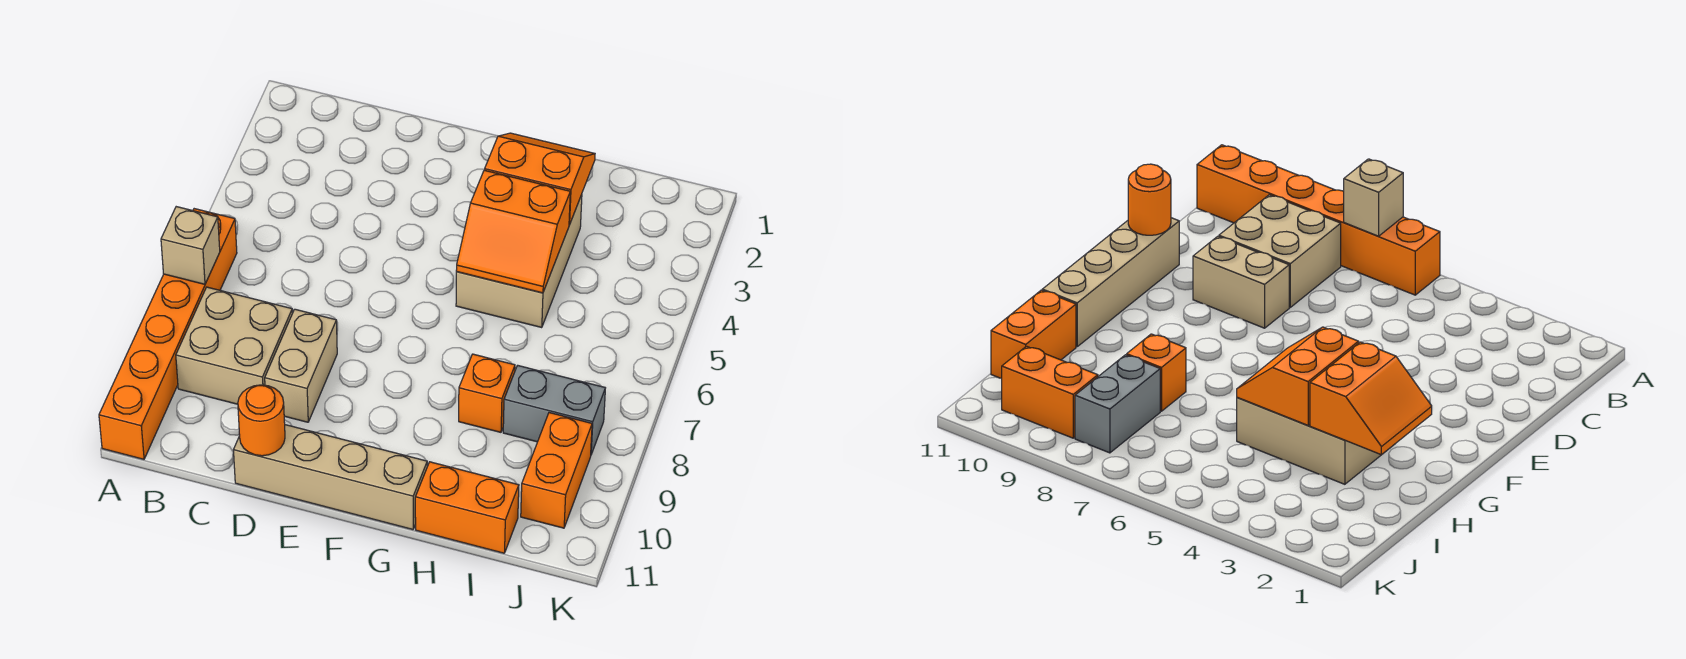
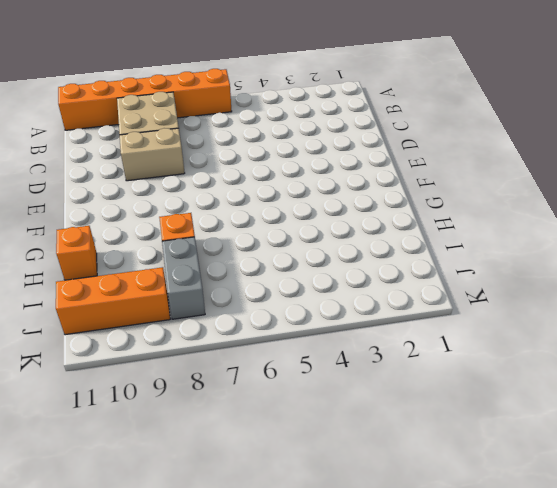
orange 1x1 brick [56,226,97,280] -> orange 1x2 brick [415,462,519,553]
orange 1x3 brick [56,267,170,335] -> orange 1x2 brick [521,413,592,528]
none -> tan 1x4 brick [234,425,427,530]
none -> tan 2x3 brick [456,194,582,328]
none -> tan 1x1 brick [161,207,220,284]

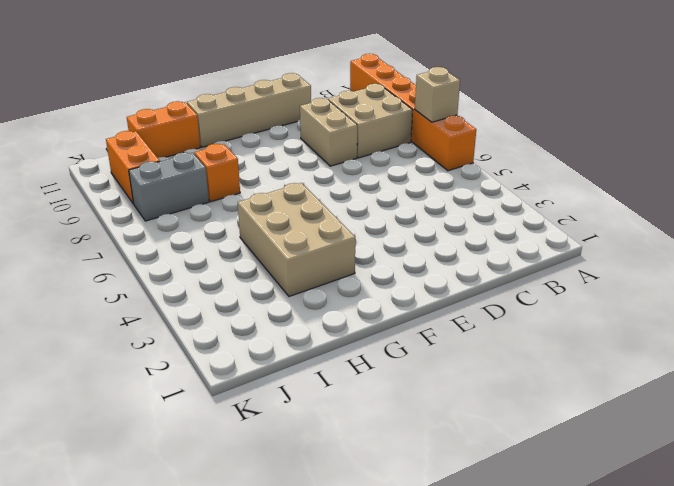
none -> orange 1x1 round brick [238,385,285,456]
none -> orange 2x2 slope [485,133,595,225]
none -> orange 2x2 slope [456,170,570,293]

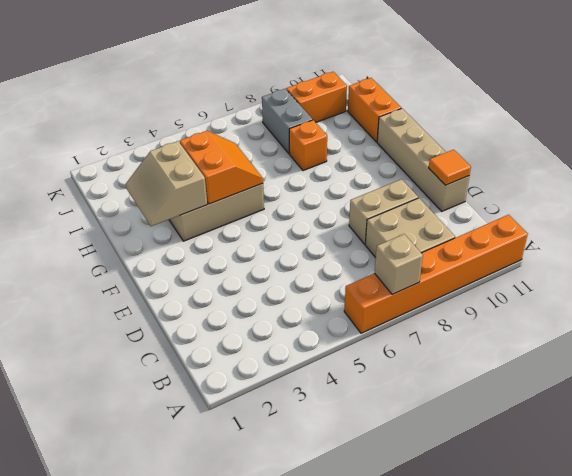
orange 1x1 tile [429,150,471,185] -> orange 1x1 round brick [238,385,285,456]
tan 2x2 slope [126,141,207,226] -> orange 2x2 slope [485,133,595,225]

